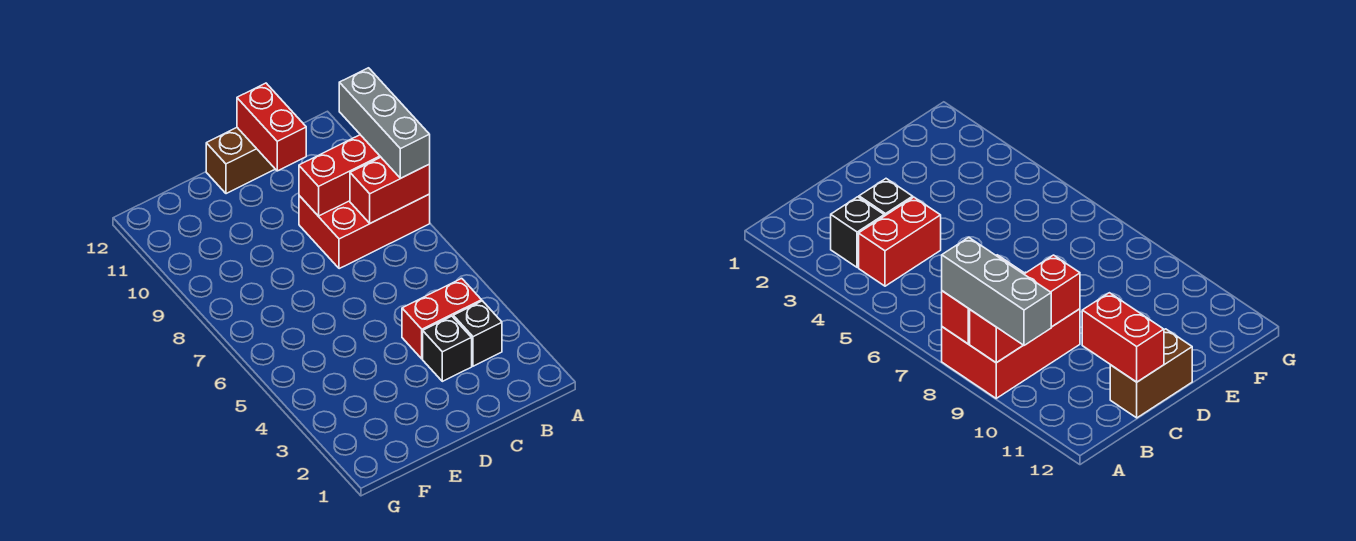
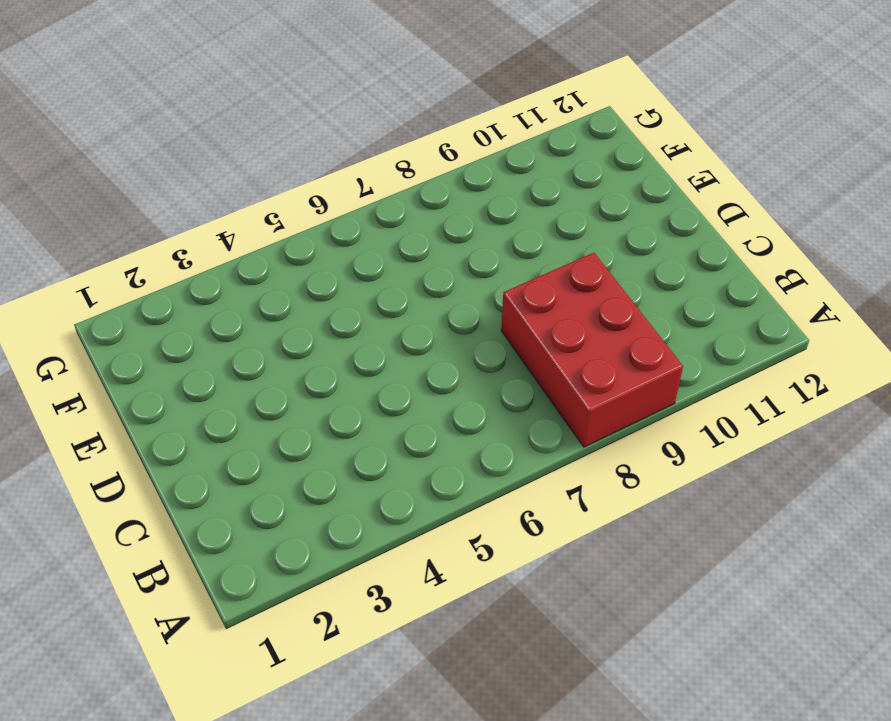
none -> black 1x1 brick [453,301,502,366]
none -> red 1x2 brick [402,278,482,359]

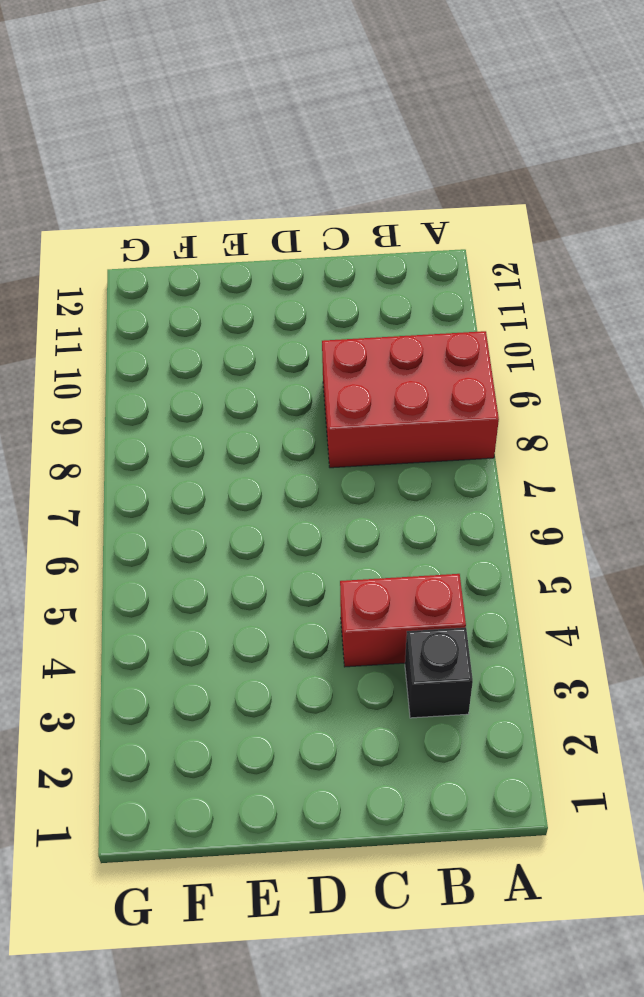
none -> black 1x1 brick [423,316,472,381]
none -> brown 1x2 brick [206,128,275,194]

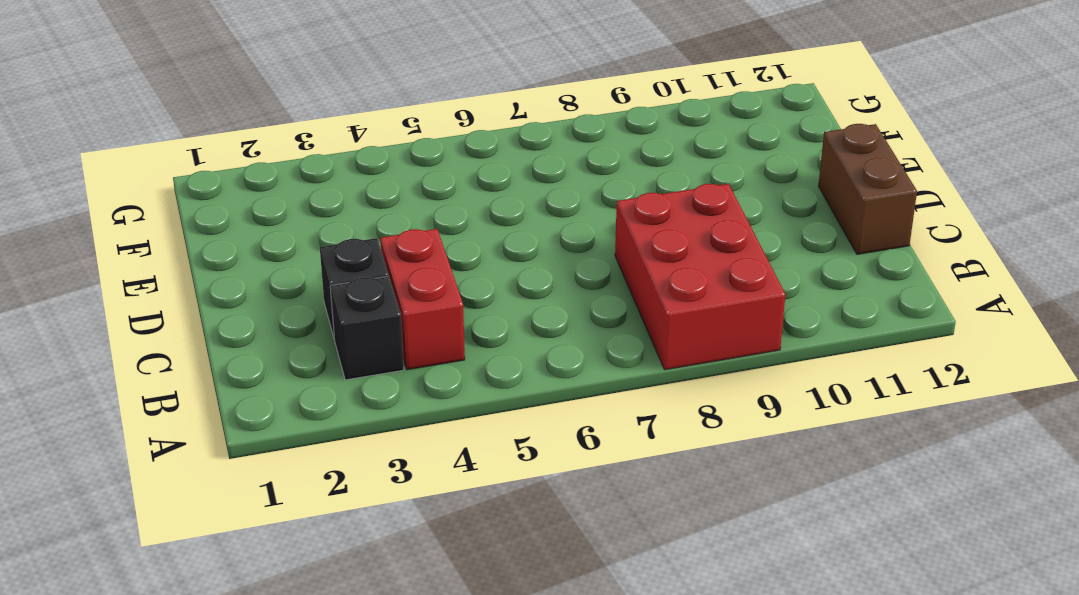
none -> red 1x2 brick [350,157,430,223]
none -> red 1x3 brick [299,135,380,216]

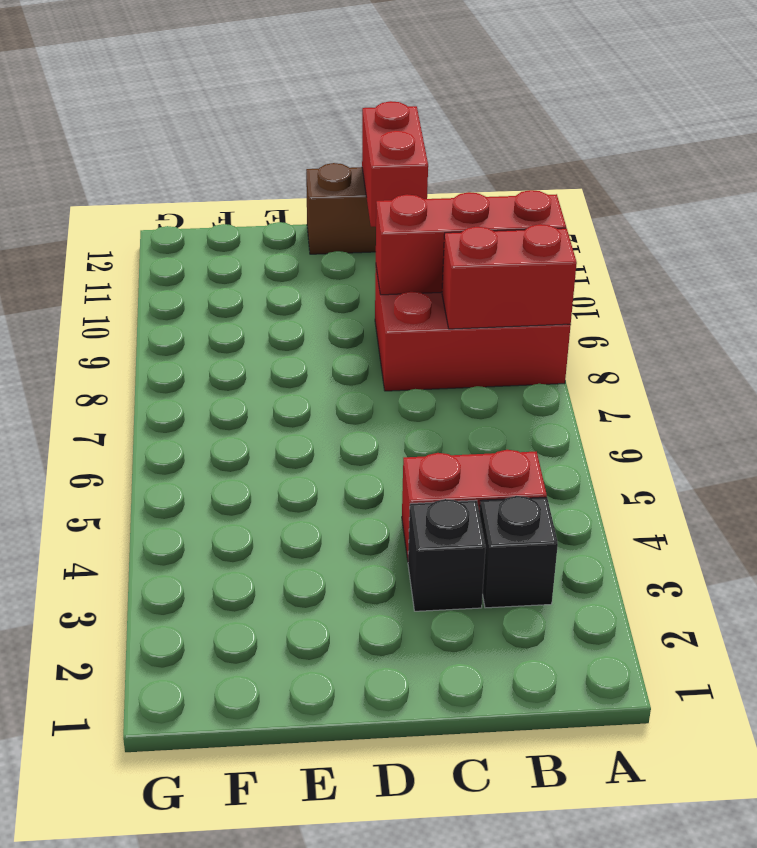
none -> grey 1x3 brick [339,68,430,178]

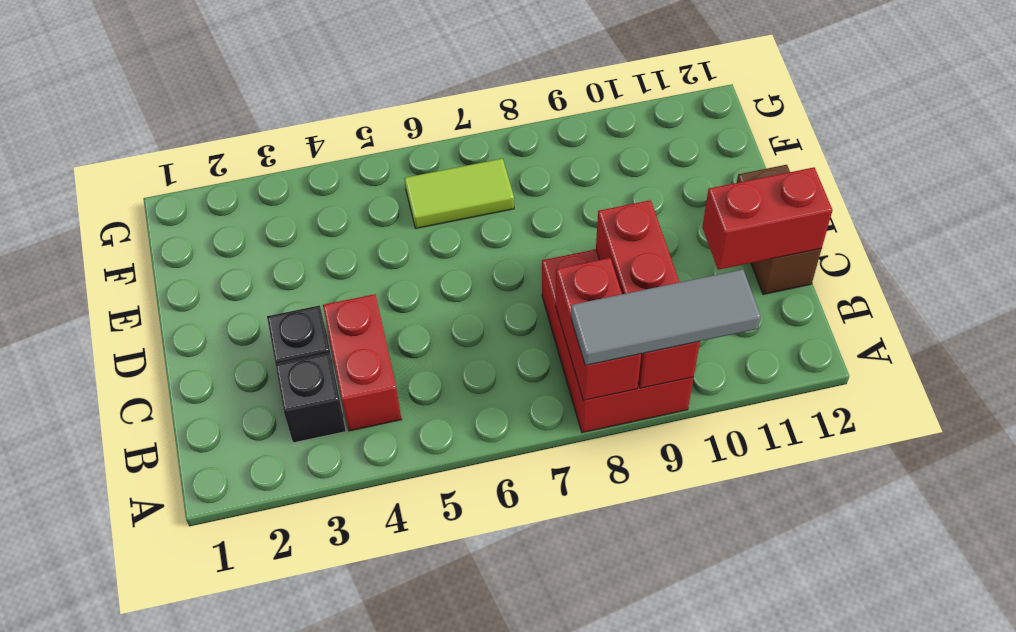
grey 1x3 tile [571,269,761,365] -> grey 1x3 brick [339,68,430,178]
lime 1x2 tile [404,159,514,228] -> none

